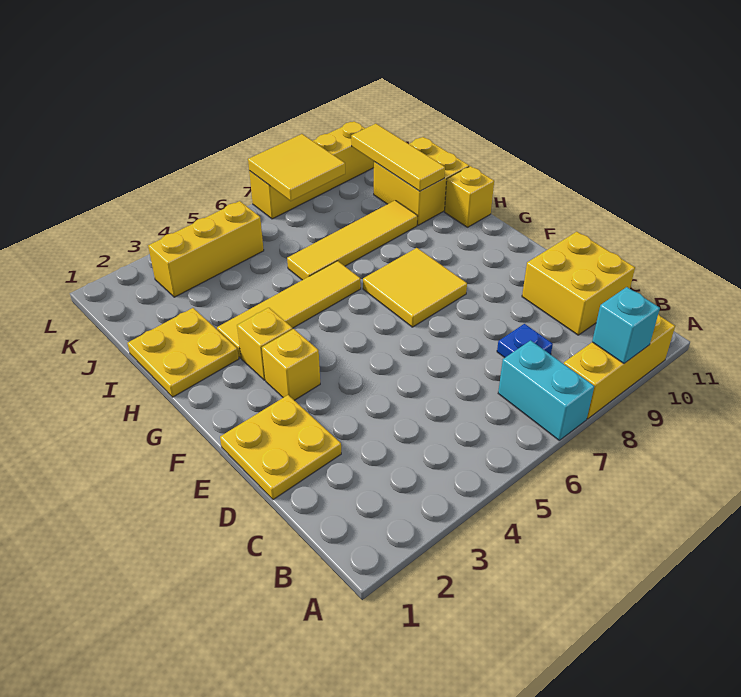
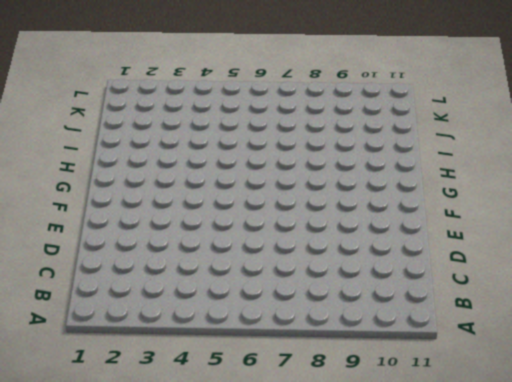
none -> cyan 1x2 brick [498,340,594,440]
none -> yellow 1x3 brick [564,314,675,419]
none -> blue 1x1 plate [497,324,553,358]

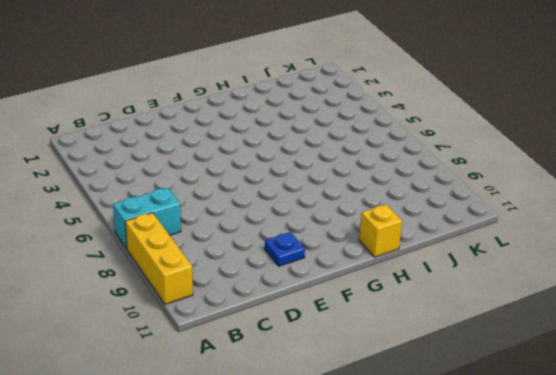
blue 1x1 plate [265,232,305,266] -> blue 1x1 plate moved to [497,324,553,358]
none -> yellow 2x2 brick [522,232,635,335]
none -> yellow 2x2 plate [220,395,341,500]
none -> yellow 1x1 brick [262,329,320,400]

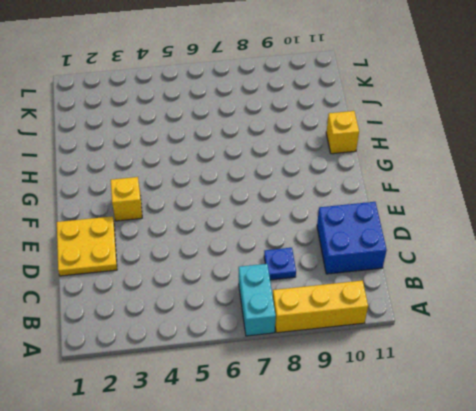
blue 2x2 brick [317,202,387,274] -> yellow 2x2 brick [522,232,635,335]
none -> yellow 2x2 tile [363,248,467,327]
none -> yellow 1x1 brick [237,308,293,380]
none -> yellow 2x2 plate [127,308,239,397]

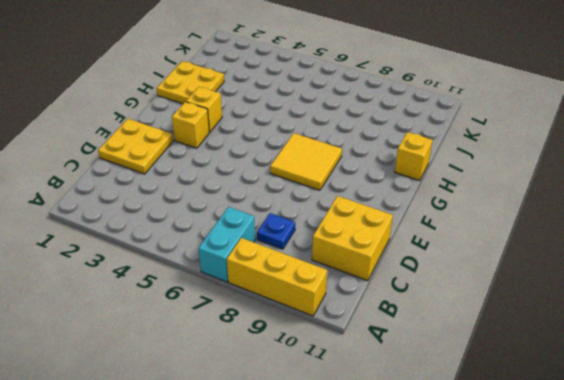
none -> yellow 1x4 tile [217,261,361,358]
none -> yellow 1x4 tile [287,200,418,280]
none -> yellow 2x2 brick [374,137,469,225]

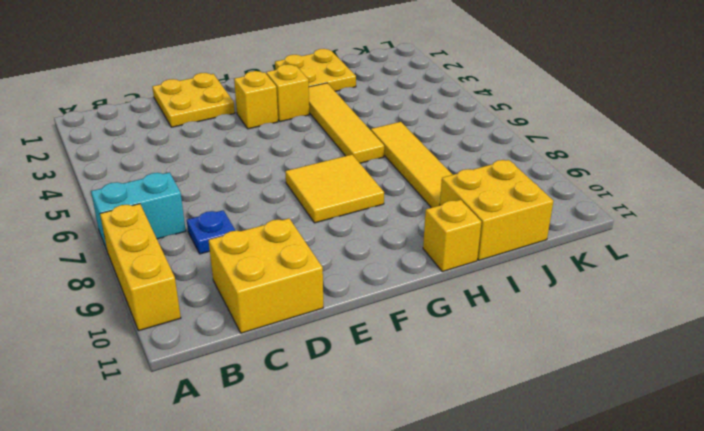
none -> yellow 1x3 brick [148,201,264,297]
none -> yellow 1x4 brick [249,121,374,219]
none -> cyan 1x1 brick [592,287,660,363]

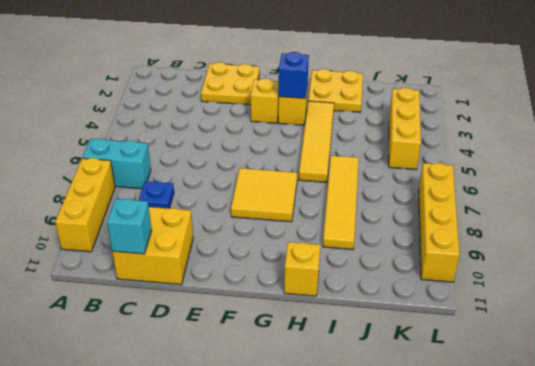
cyan 1x1 brick [107,199,152,254] -> cyan 1x1 brick moved to [592,287,660,363]
blue 1x1 brick [279,52,309,98] -> none
none -> yellow 2x2 brick [374,137,469,225]
none -> yellow 1x3 tile [351,124,445,191]
none -> yellow 2x2 tile [248,134,345,201]

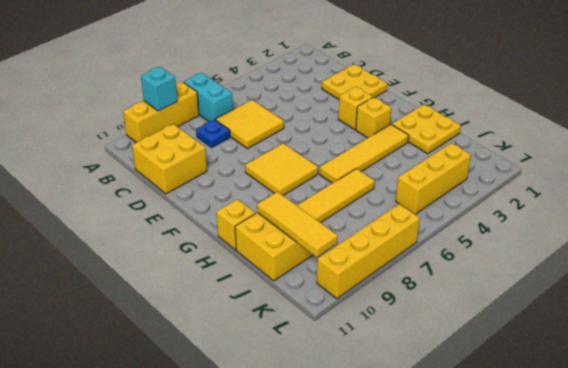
yellow 2x2 tile [216,100,284,149] -> yellow 2x2 tile moved to [248,134,345,201]

